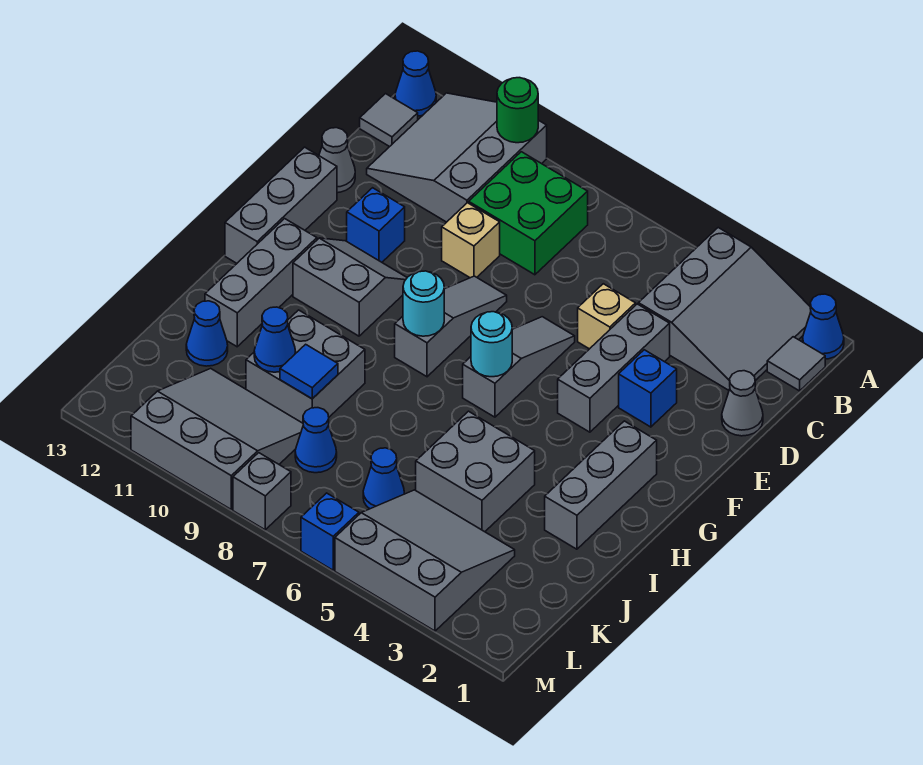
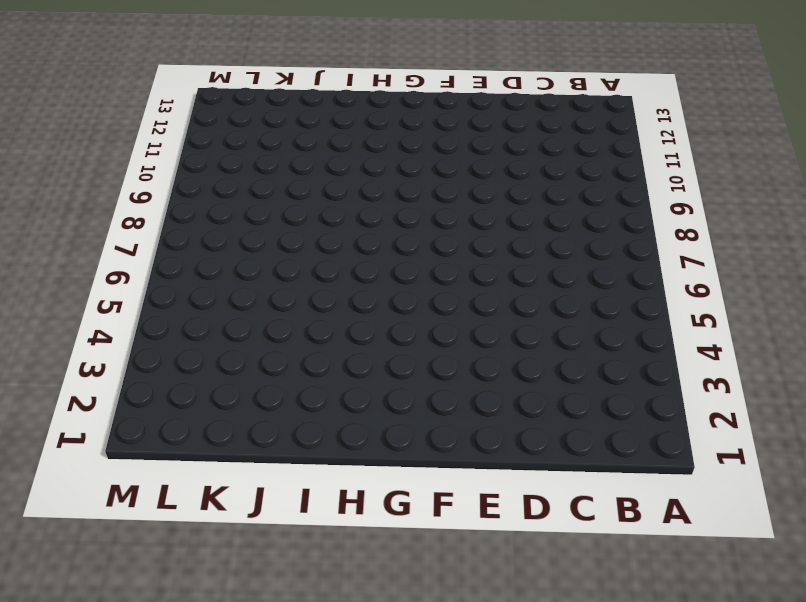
none -> blue 1x1 cone [803,294,844,359]
none -> grey 3x3 slope [638,228,811,390]
none -> grey 3x3 slope [367,93,547,222]
none -> blue 1x1 cone [395,51,436,116]

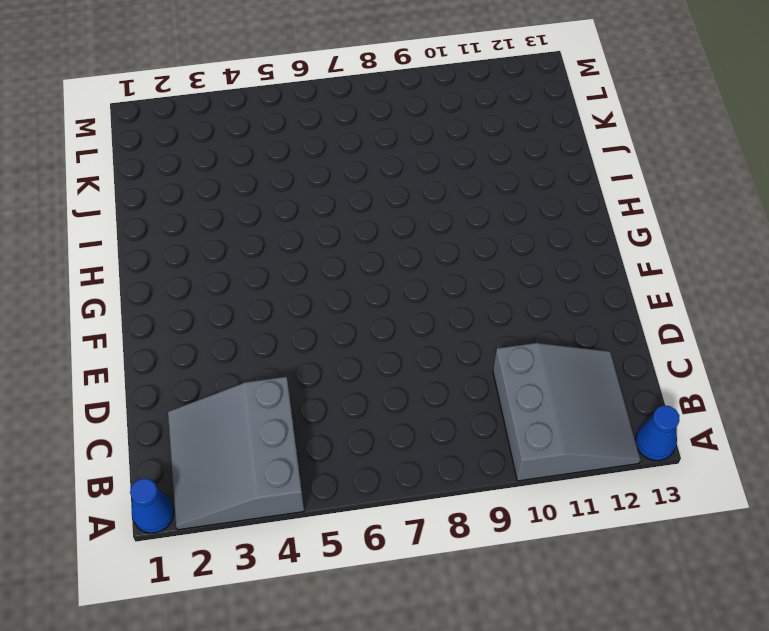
none -> grey 1x1 tile [767,337,825,391]
none -> green 2x2 brick [469,152,588,275]
none -> grey 1x1 tile [360,94,418,147]
none -> grey 1x1 cone [722,371,763,436]

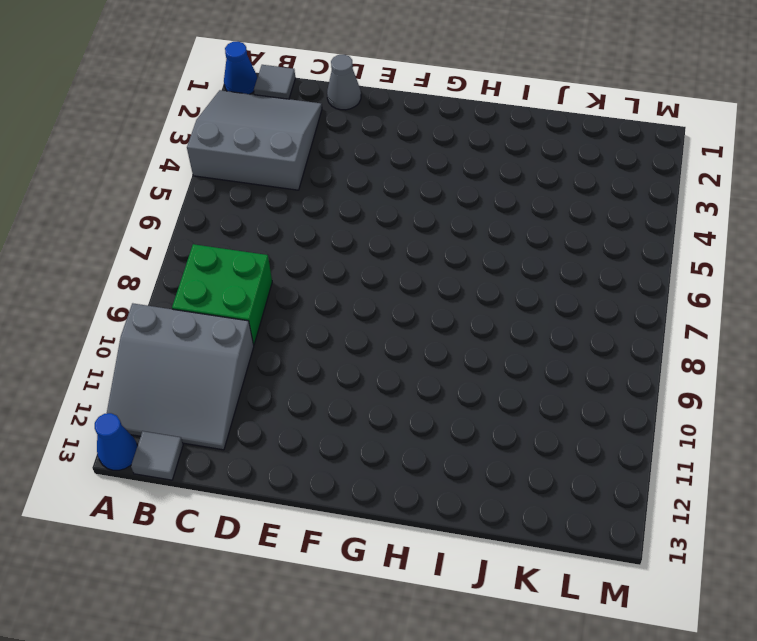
none -> grey 1x3 brick [558,304,670,432]
none -> tan 1x1 brick [578,284,636,349]
none -> tan 1x1 brick [442,203,500,278]
none -> grey 1x1 cone [319,128,355,193]

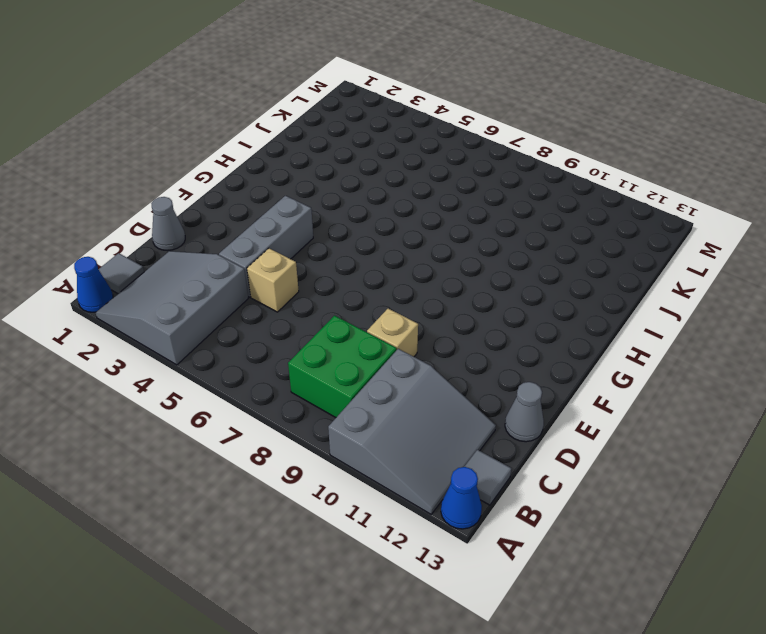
none -> blue 1x1 brick [619,350,677,427]
none -> grey 1x3 slope [463,317,575,417]
none -> grey 1x3 slope [395,276,507,377]
none -> blue 1x1 brick [347,188,405,262]

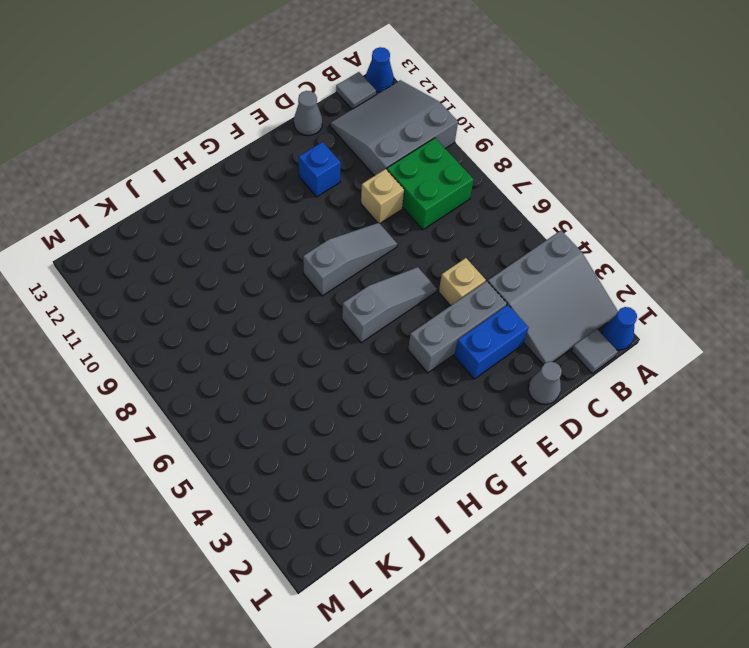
blue 1x2 brick [454,305,529,379] -> blue 1x1 brick [619,350,677,427]
none -> grey 1x3 brick [225,147,337,263]
none -> grey 2x2 slope [293,238,407,336]
none -> grey 1x3 brick [545,421,657,549]
none -> grey 1x3 brick [205,219,317,347]

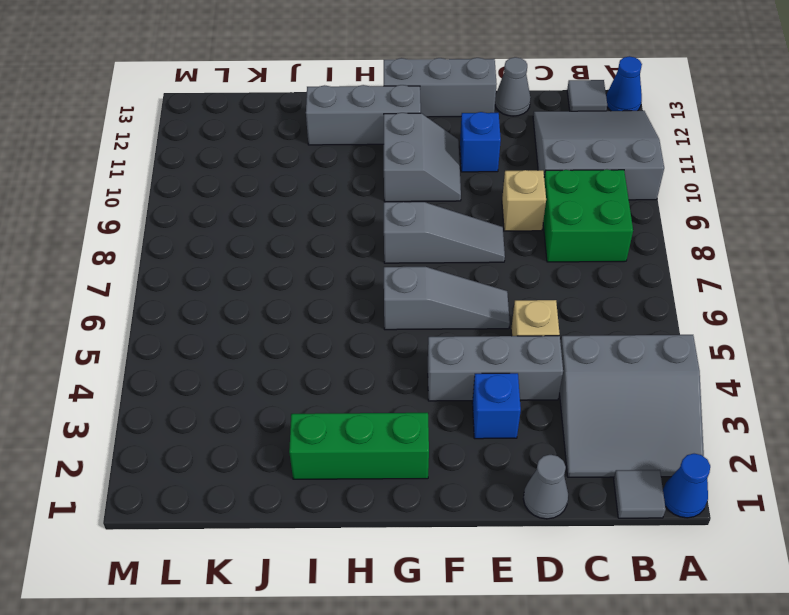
green 1x3 brick [289,413,429,479] -> grey 1x3 brick [545,421,657,549]
none -> grey 2x2 brick [416,411,535,532]
none -> grey 2x2 brick [246,310,365,423]
none -> blue 1x1 cone [186,301,228,366]
none -> grey 3x3 slope [335,490,515,631]

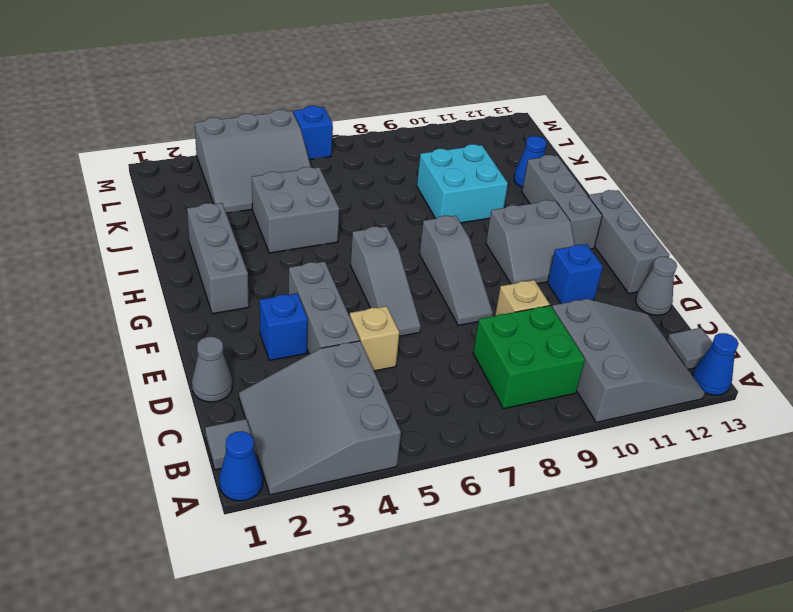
cyan 2x2 brick [417,144,508,223] -> grey 2x2 brick [246,310,365,423]
none -> blue 1x1 cone [363,448,404,509]
none -> blue 1x1 cone [295,408,337,473]
none -> grey 3x3 slope [131,368,303,509]
none -> grey 1x1 brick [233,453,291,530]

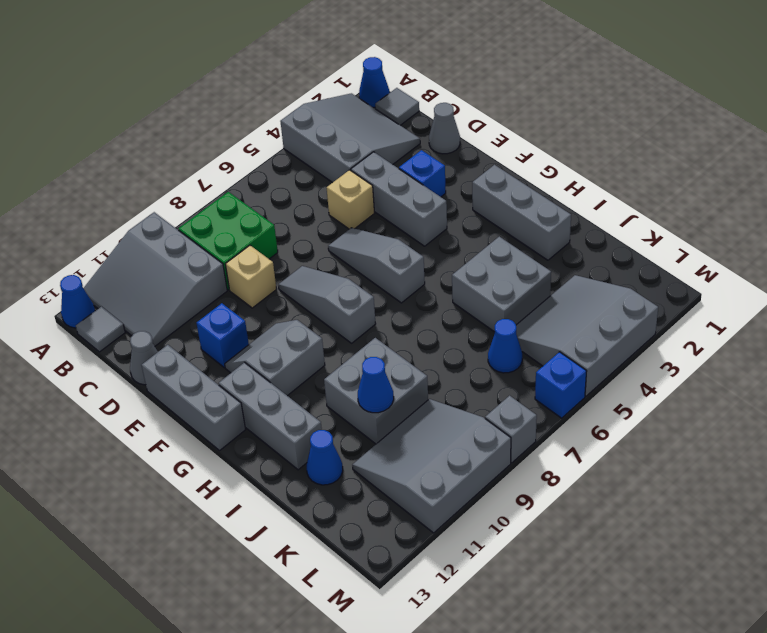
none -> blue 1x1 cone [295,408,337,473]
none -> green 1x1 round brick [497,78,538,143]
none -> cyan 1x1 round brick [471,312,512,377]
none -> cyan 1x1 round brick [403,271,444,336]

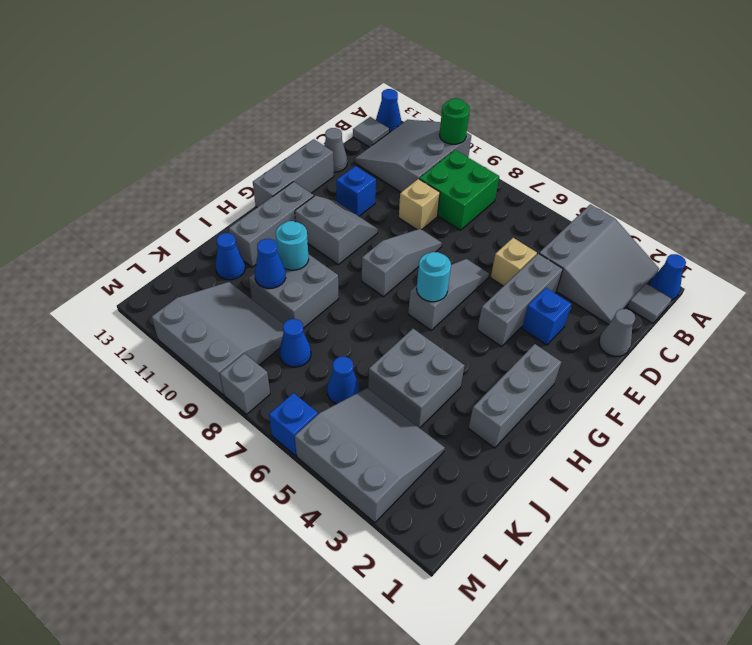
cyan 1x1 round brick [276,221,309,270] -> cyan 1x1 round brick moved to [403,271,444,336]
none -> blue 1x1 tile [280,344,338,399]

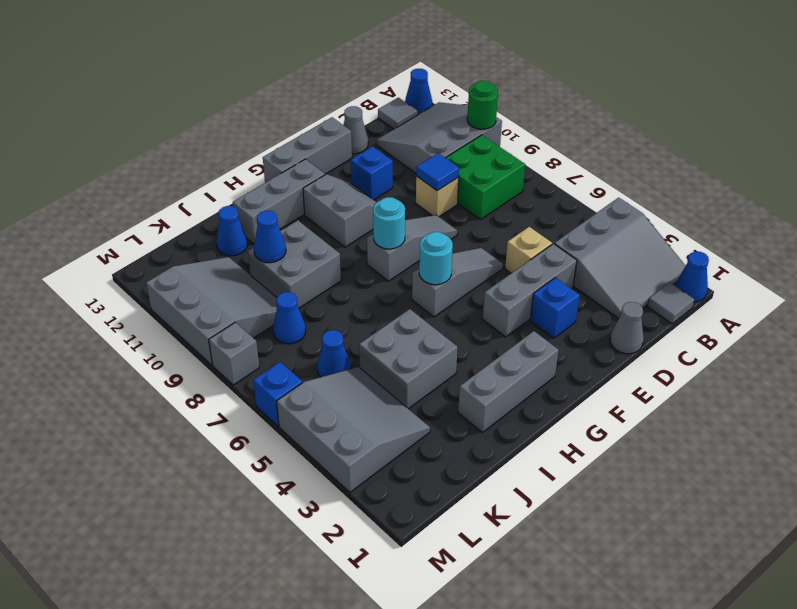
blue 1x1 tile [416,153,459,191] -> blue 1x1 tile moved to [280,344,338,399]

